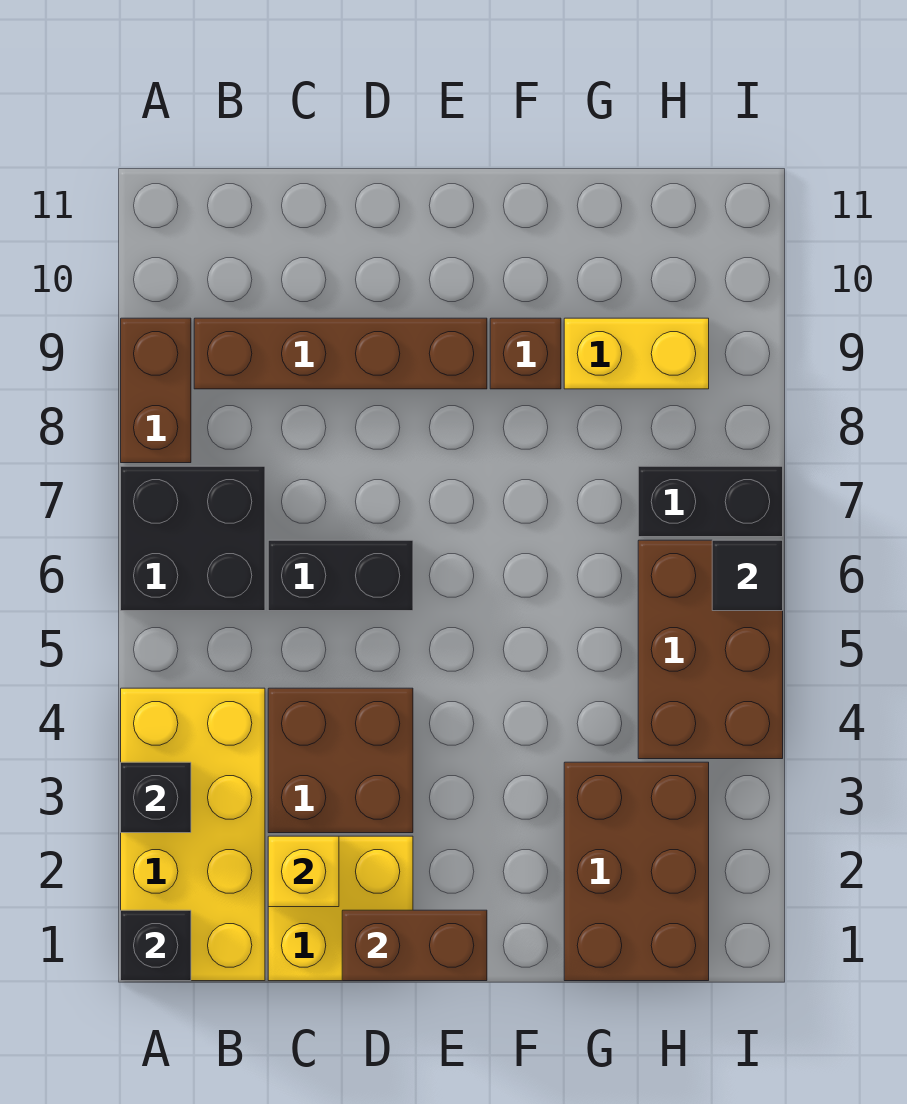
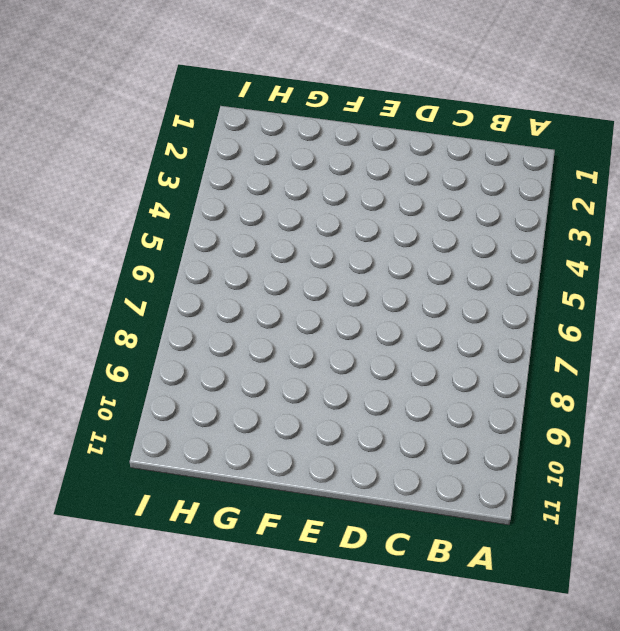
none -> yellow 2x4 brick [121,688,265,981]
none -> black 2x2 brick [121,466,265,611]
none -> brown 1x2 brick [121,318,191,463]

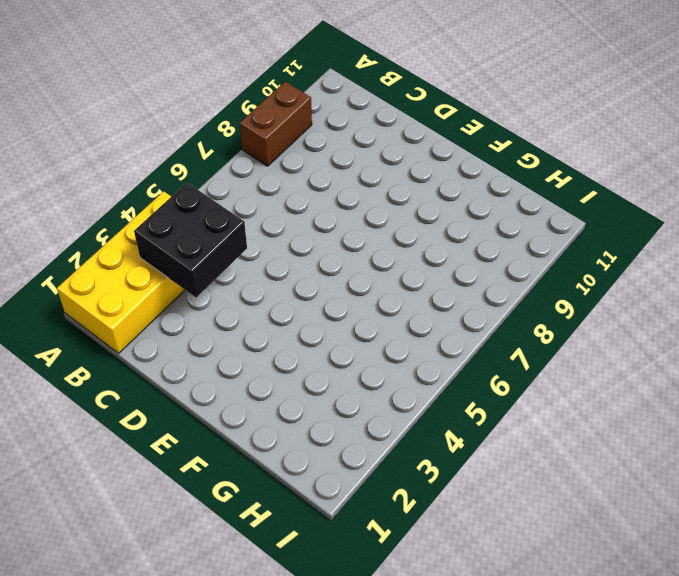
black 2x2 brick [134,183,247,298] -> black 2x2 brick moved to [121,466,265,611]
none -> brown 1x4 brick [194,318,487,389]
none -> yellow 2x2 brick [268,836,413,981]
none -> brown 2x2 brick [268,688,413,833]

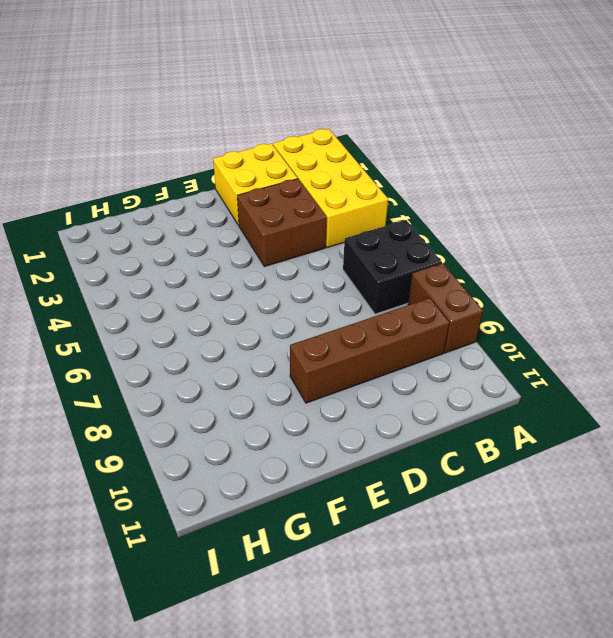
none -> black 1x2 brick [268,540,413,611]
none -> brown 1x1 brick [490,318,561,389]
none -> brown 2x3 brick [564,762,709,981]

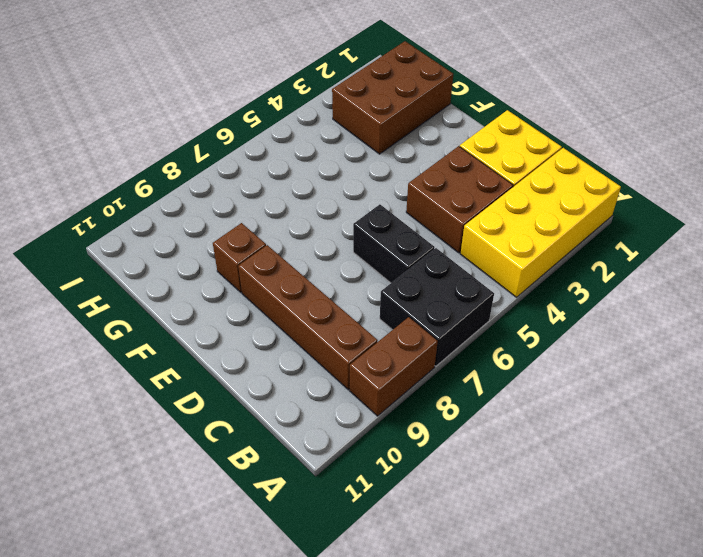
none -> yellow 1x2 brick [564,318,709,389]
none -> brown 2x3 brick [638,540,783,759]
none -> black 1x2 brick [638,466,783,537]

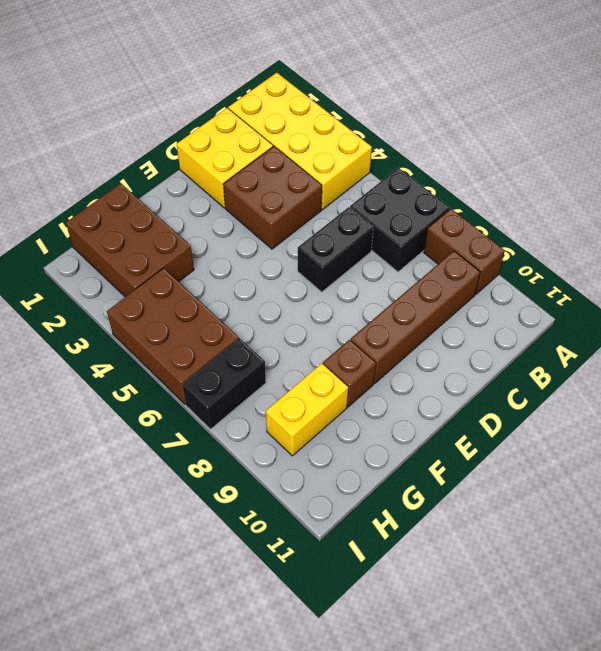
none -> black 1x1 brick [121,910,191,981]
none -> black 1x1 brick [121,762,191,833]
none -> yellow 1x1 brick [268,836,339,907]

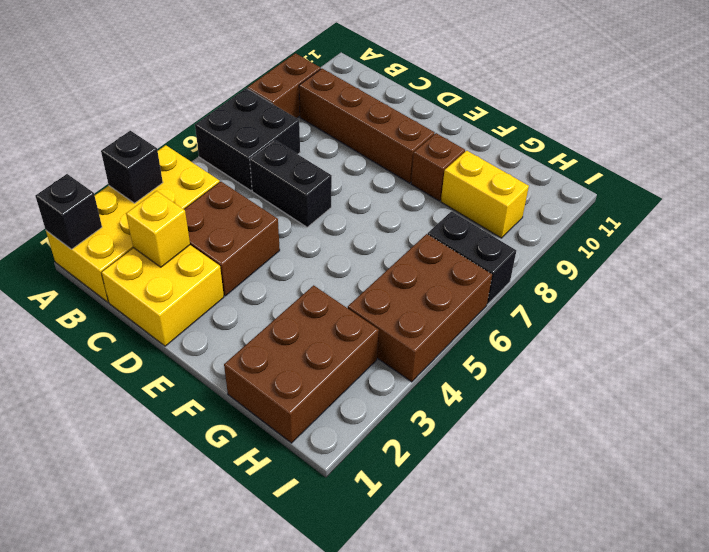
none -> brown 1x2 brick [342,910,487,981]
none -> black 1x1 tile [712,540,783,611]

